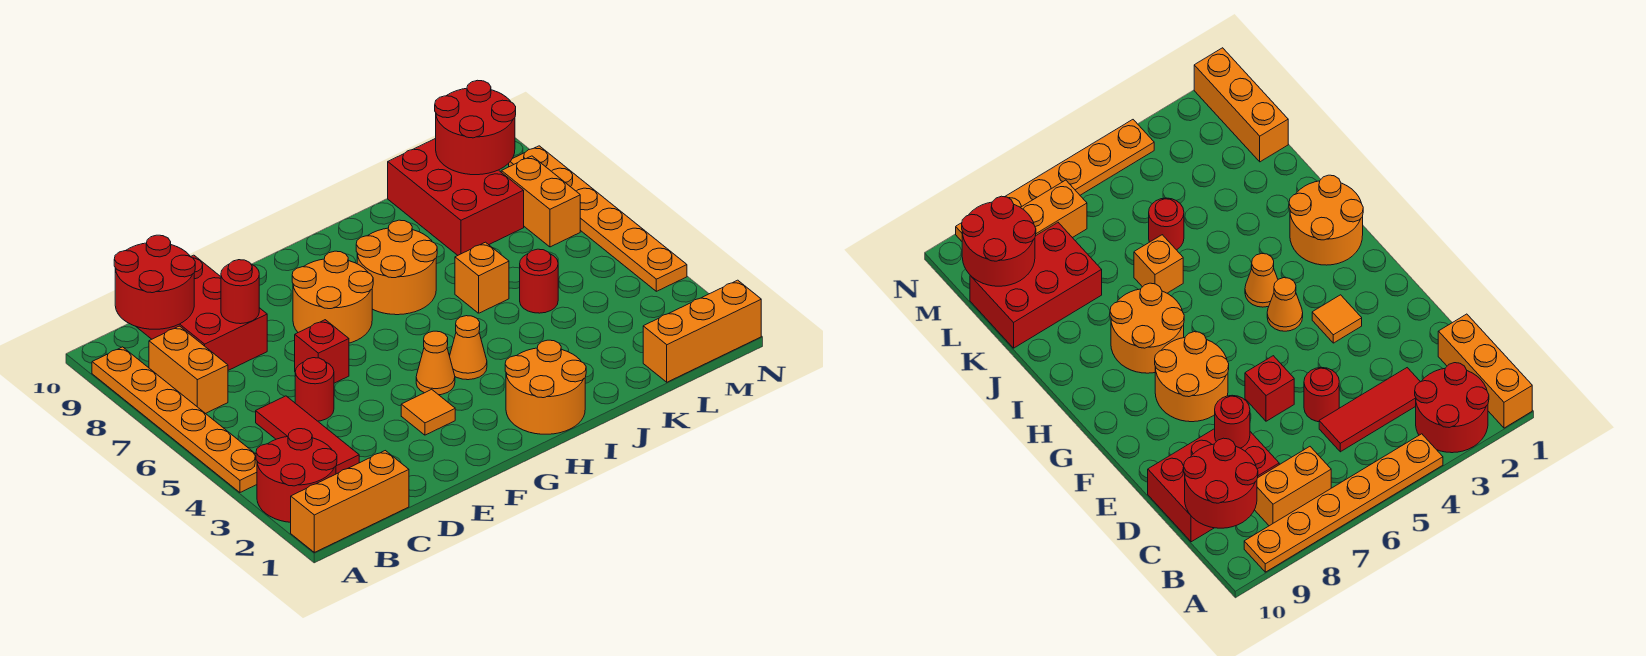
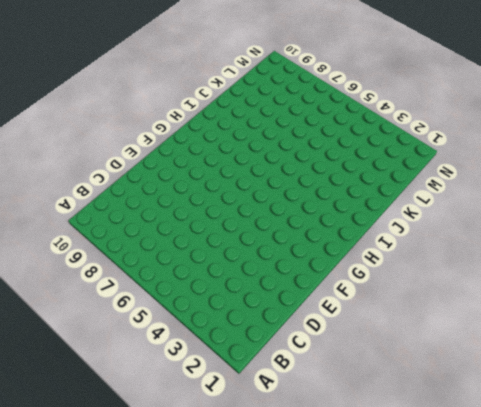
none -> orange 1x3 brick [291,451,409,552]
none -> red 2x2 round brick [256,429,337,522]
none -> orange 1x6 plate [92,347,257,492]

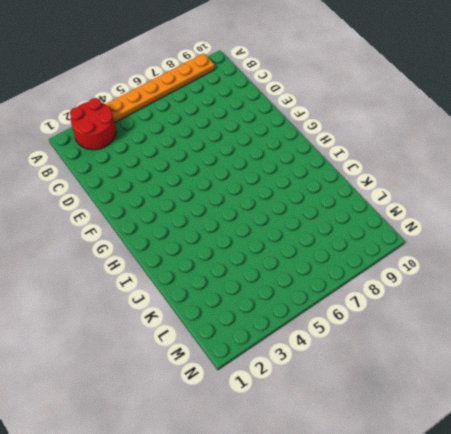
none -> orange 1x3 brick [291,451,409,552]
none -> orange 1x2 brick [149,326,228,414]
none -> red 1x3 tile [256,396,359,474]

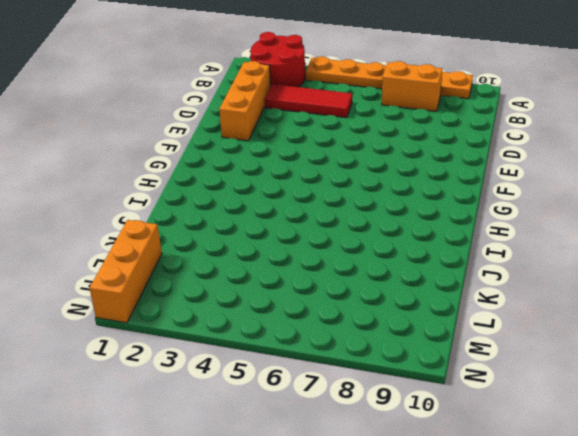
orange 1x3 brick [219,61,271,141] -> orange 1x3 brick moved to [291,451,409,552]
none -> red 2x3 brick [137,255,267,370]
none -> red 1x1 round brick [295,358,334,421]
none -> red 1x1 brick [295,320,349,383]

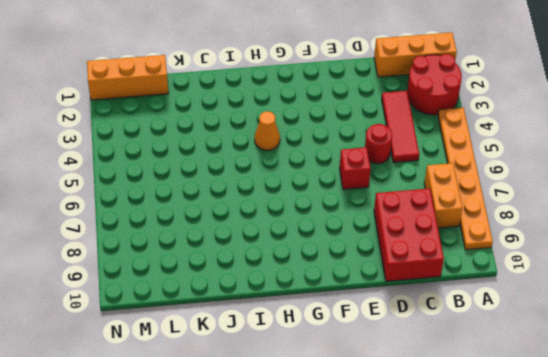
none -> orange 1x1 tile [401,389,455,435]
none -> orange 2x2 round brick [292,251,373,343]
none -> orange 1x1 cone [416,331,455,395]

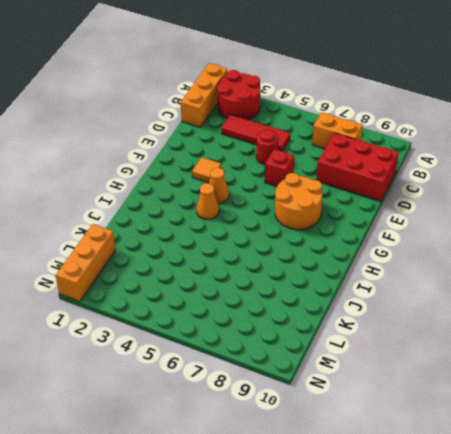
none -> orange 1x6 plate [92,347,257,492]
none -> orange 2x2 round brick [505,340,586,434]
none -> orange 2x2 round brick [356,220,437,315]

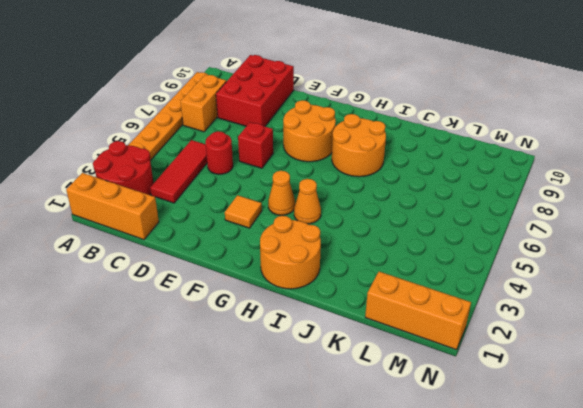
none -> orange 1x1 brick [455,242,509,313]
none -> red 1x1 round brick [520,249,558,313]
none -> red 2x3 brick [388,138,524,255]

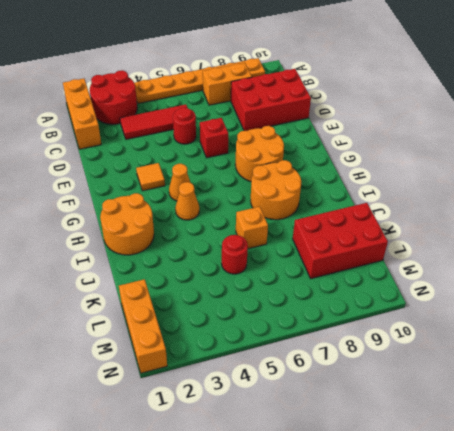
none -> orange 1x2 brick [501,156,580,247]
none -> orange 1x6 plate [509,146,687,291]
none -> red 2x2 round brick [114,235,195,329]

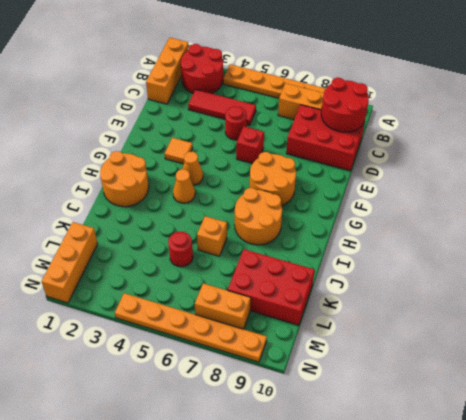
none -> red 1x1 round brick [221,260,259,324]
none -> red 2x2 round brick [435,80,516,175]

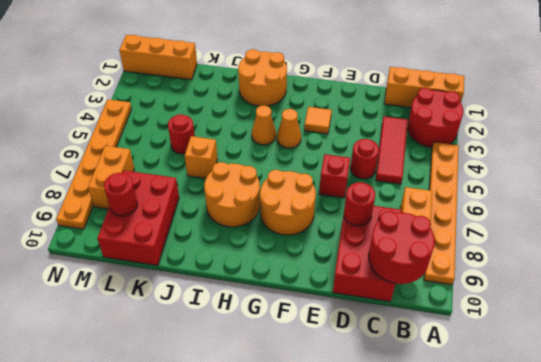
red 1x1 round brick [104,173,138,216] -> red 2x2 round brick [435,80,516,175]

